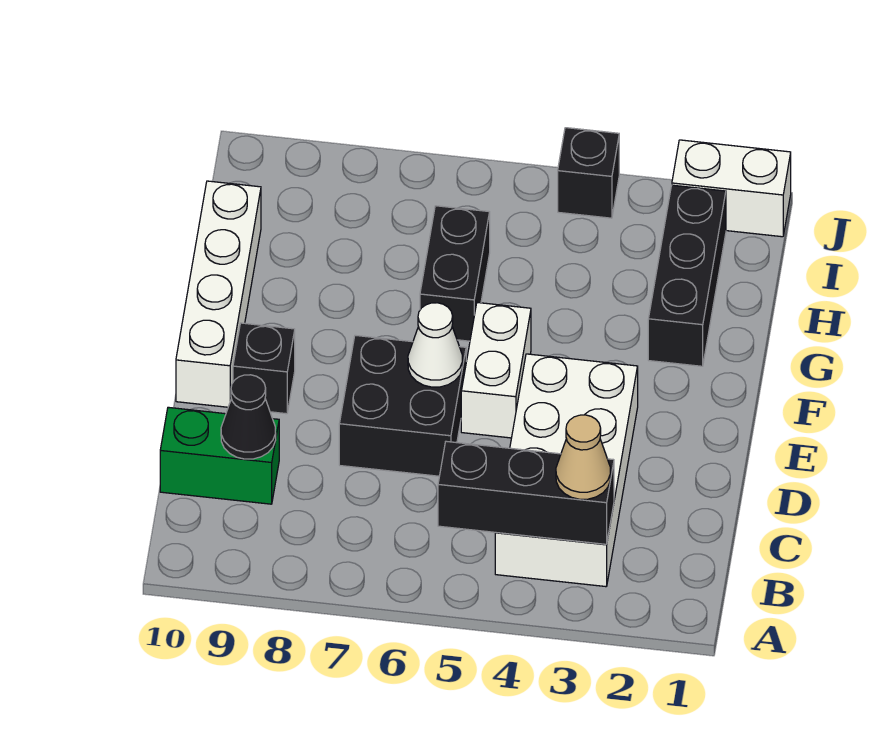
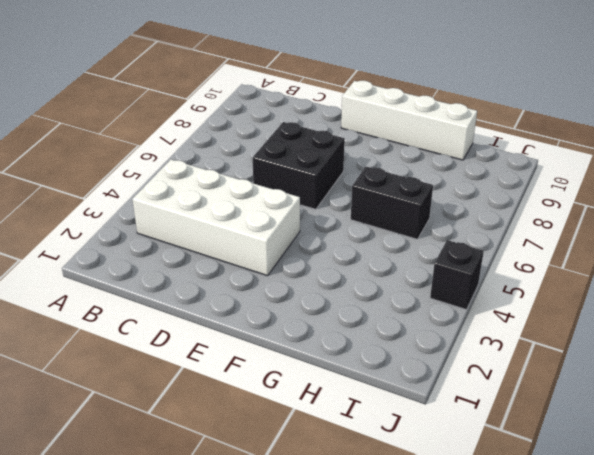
none -> green 1x2 brick [160,407,279,504]
none -> white 1x2 brick [461,303,531,438]
none -> black 1x1 brick [233,323,295,414]

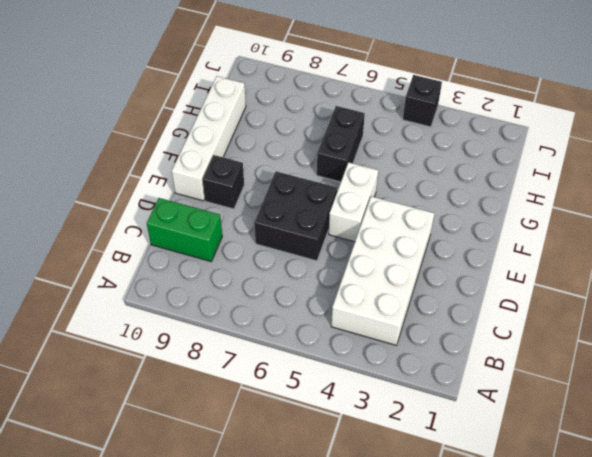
none -> black 1x3 brick [648,185,726,366]
none -> white 1x2 brick [672,140,791,237]
none -> black 1x3 brick [438,441,614,544]

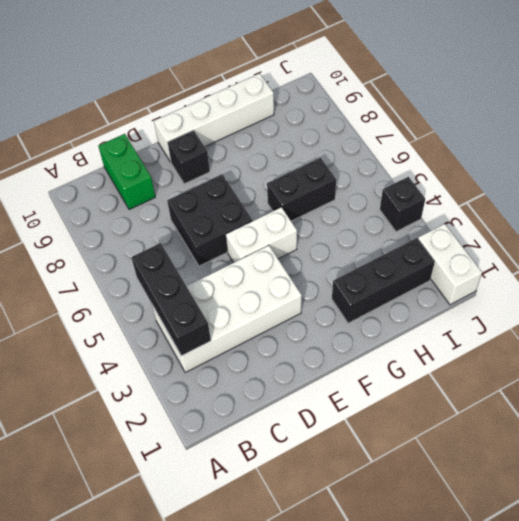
none -> black 1x1 cone [221,375,276,459]
none -> white 1x1 cone [408,303,462,387]
none -> tan 1x1 cone [556,415,610,499]

